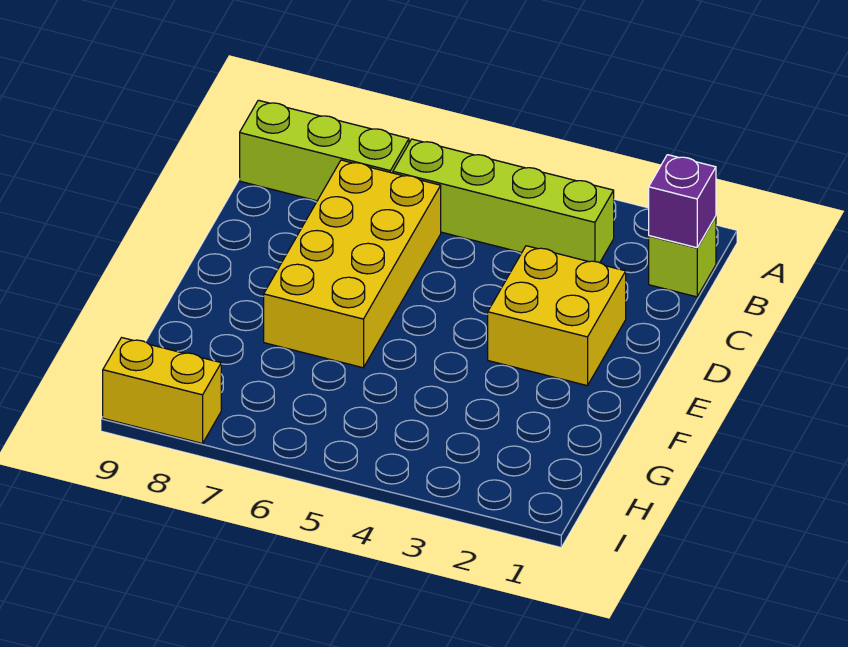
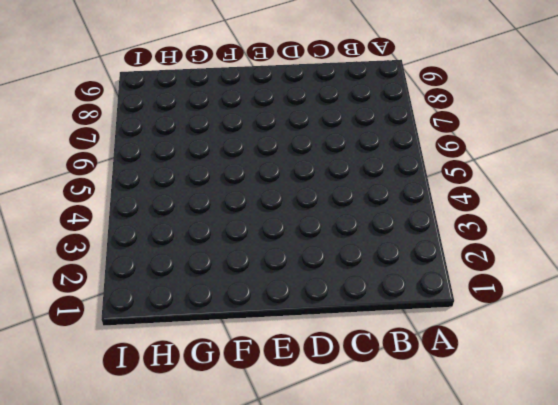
none -> lime 1x1 brick [649,217,716,297]
none -> lime 1x4 brick [393,139,614,263]

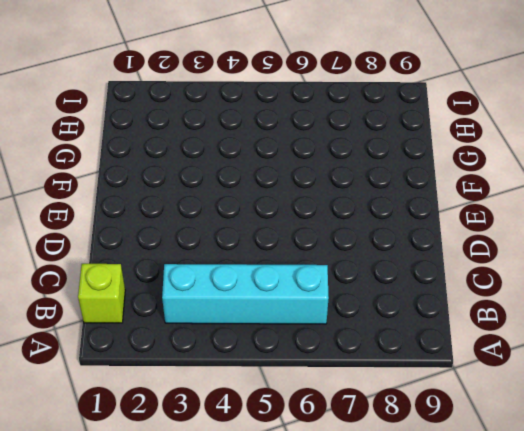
cyan 1x4 brick [162,264,329,324] -> lime 1x4 brick [393,139,614,263]
none -> lime 1x3 brick [240,100,409,201]
none -> yellow 2x4 brick [264,160,441,368]

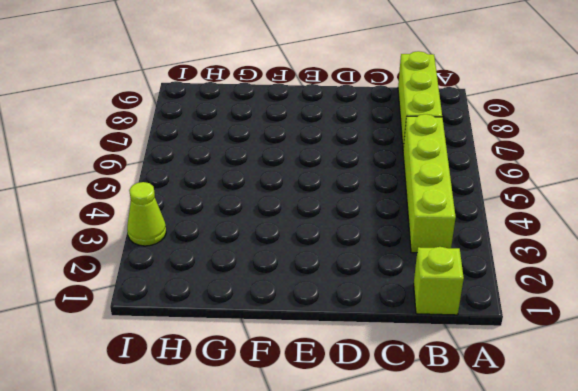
lime 1x1 cone [127,182,166,246] -> none
none -> yellow 2x4 brick [264,160,441,368]
none -> yellow 2x2 brick [488,246,626,386]

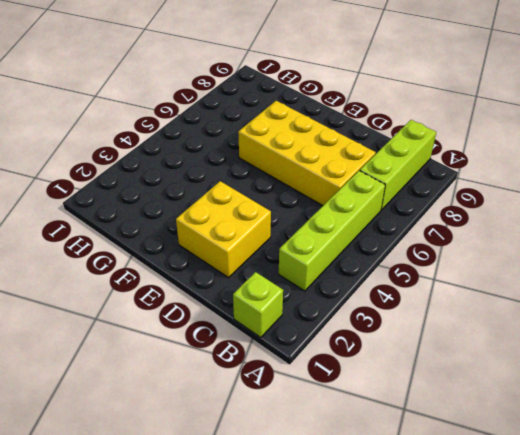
none -> yellow 1x2 brick [103,338,221,444]
none -> purple 1x1 brick [649,155,716,248]

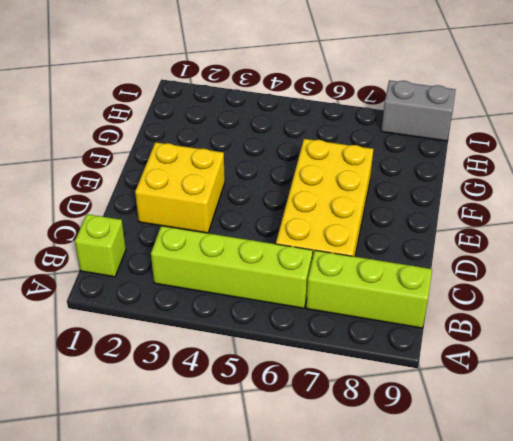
grey 1x2 brick [381,80,455,141] -> yellow 1x2 brick [103,338,221,444]
none -> purple 1x1 brick [649,155,716,248]

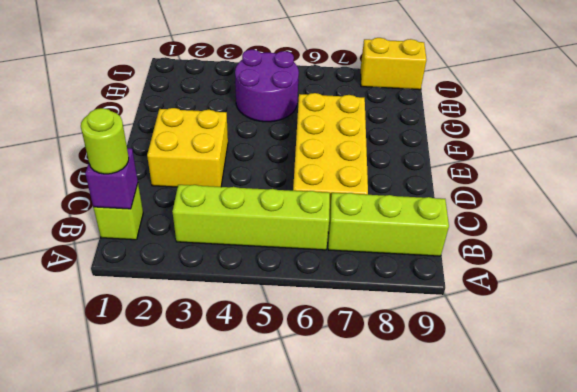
lime 1x1 round brick [81,108,129,174] -> none
purple 2x2 round brick [235,50,299,122] -> none

